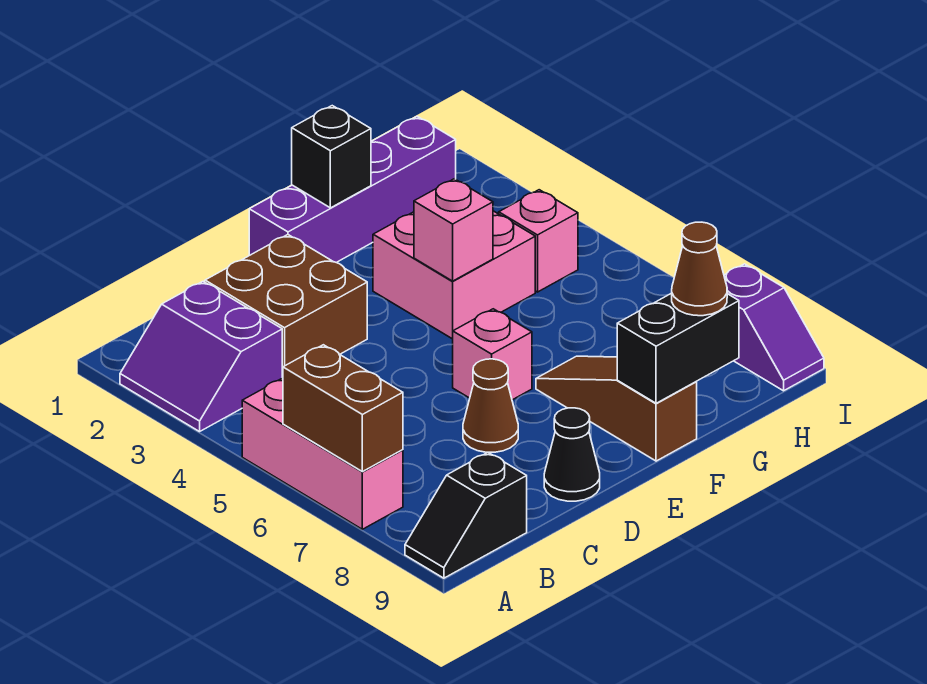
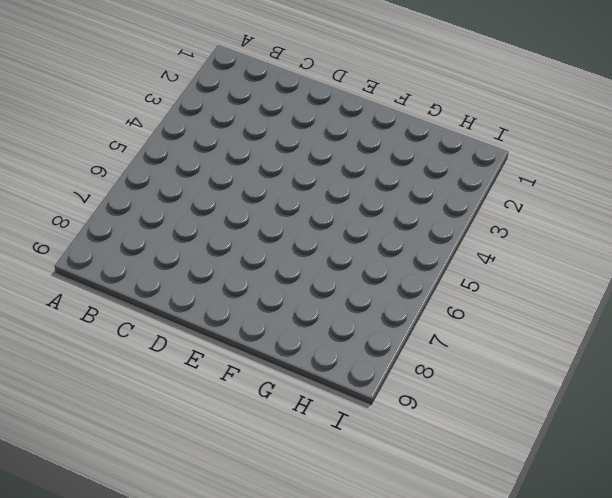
none -> purple 2x2 slope [120,282,282,432]
none -> pink 1x3 brick [242,378,403,529]
none -> black 1x2 slope [405,452,527,578]

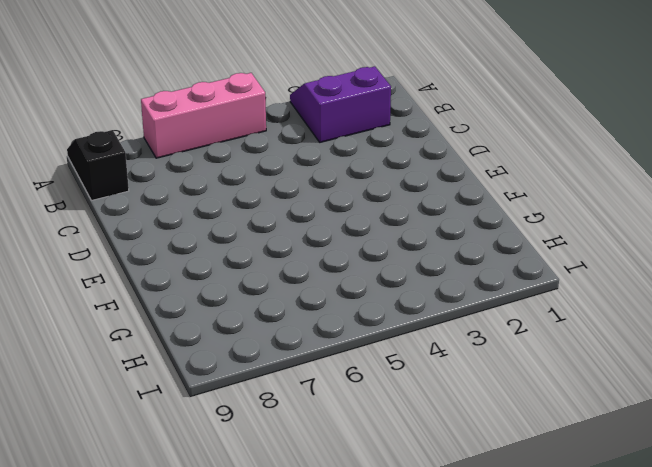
none -> brown 2x2 brick [205,235,367,378]
none -> brown 1x1 cone [463,359,518,452]
none -> black 1x1 cone [544,408,600,501]

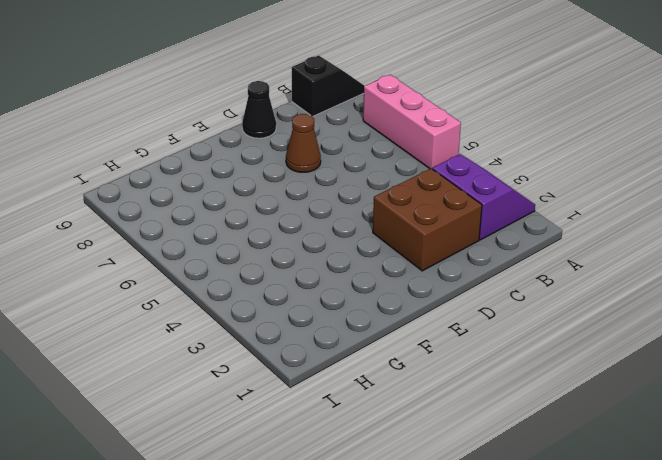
none -> purple 1x4 brick [249,116,456,263]
none -> pink 1x1 brick [453,309,532,400]
none -> pink 2x2 brick [373,211,535,339]

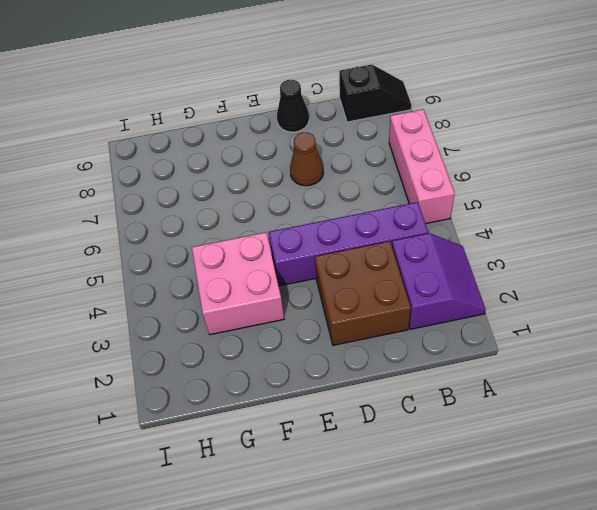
purple 1x4 brick [269,202,428,286] -> purple 1x4 brick moved to [249,116,456,263]
none -> pink 1x1 brick [453,309,532,400]
none -> brown 1x3 slope [536,356,697,461]
none -> pink 1x1 brick [499,190,578,292]

